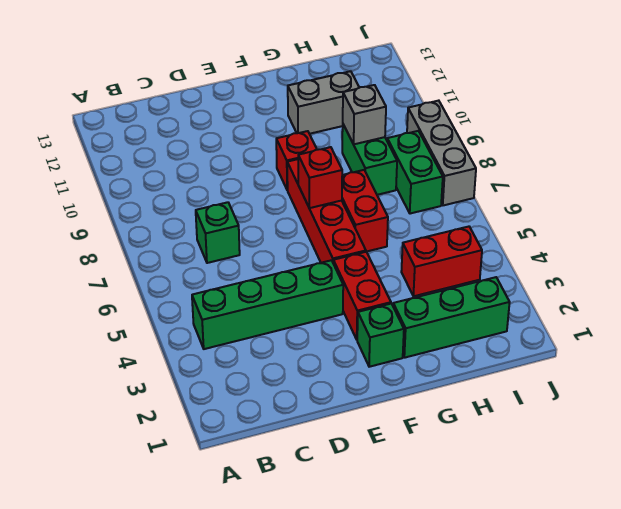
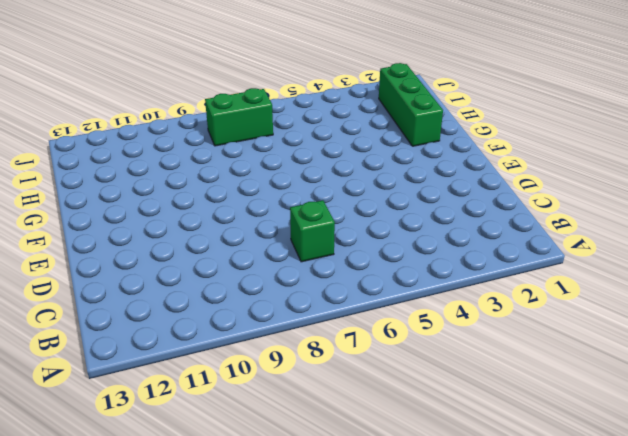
none -> green 1x4 brick [192,260,343,349]
none -> green 1x1 brick [357,304,404,367]
none -> red 1x2 brick [333,252,391,339]

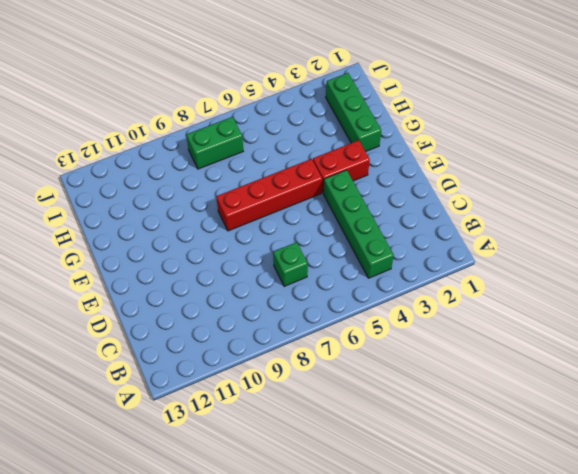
none -> green 1x1 brick [357,304,404,367]
none -> red 1x1 brick [276,131,317,190]
none -> red 1x2 brick [342,170,388,252]

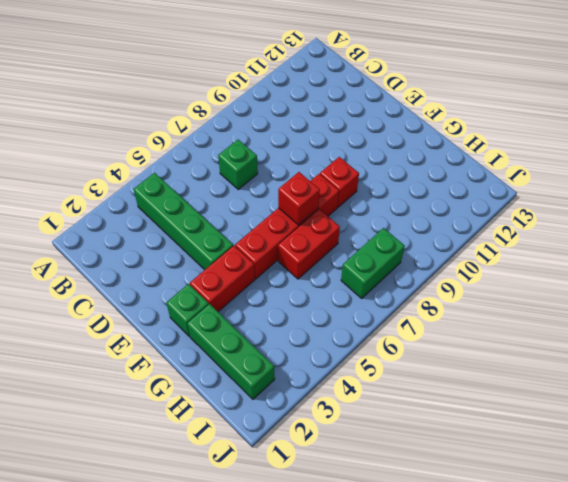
none -> grey 1x2 brick [288,71,360,134]
none -> red 1x2 brick [401,227,482,296]
none -> green 1x2 brick [342,125,397,195]

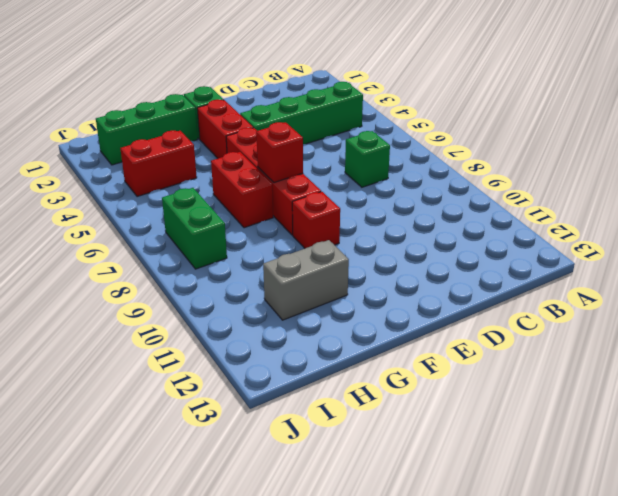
none -> green 1x2 brick [342,125,397,195]
none -> grey 1x3 brick [407,101,476,205]
none -> grey 1x1 brick [343,85,386,144]

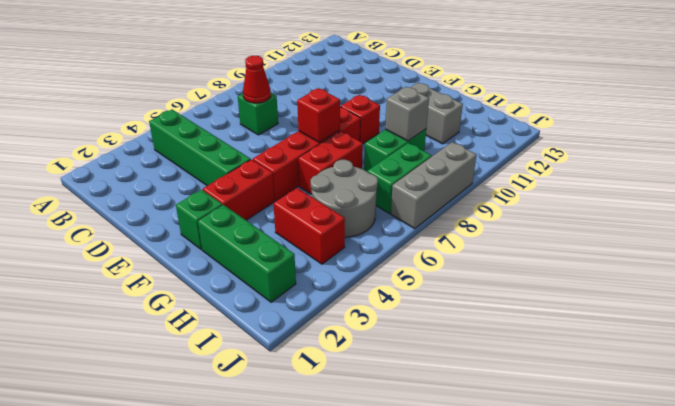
red 1x1 cone [243,56,271,103] -> none
grey 2x2 round brick [311,160,378,237] -> none

